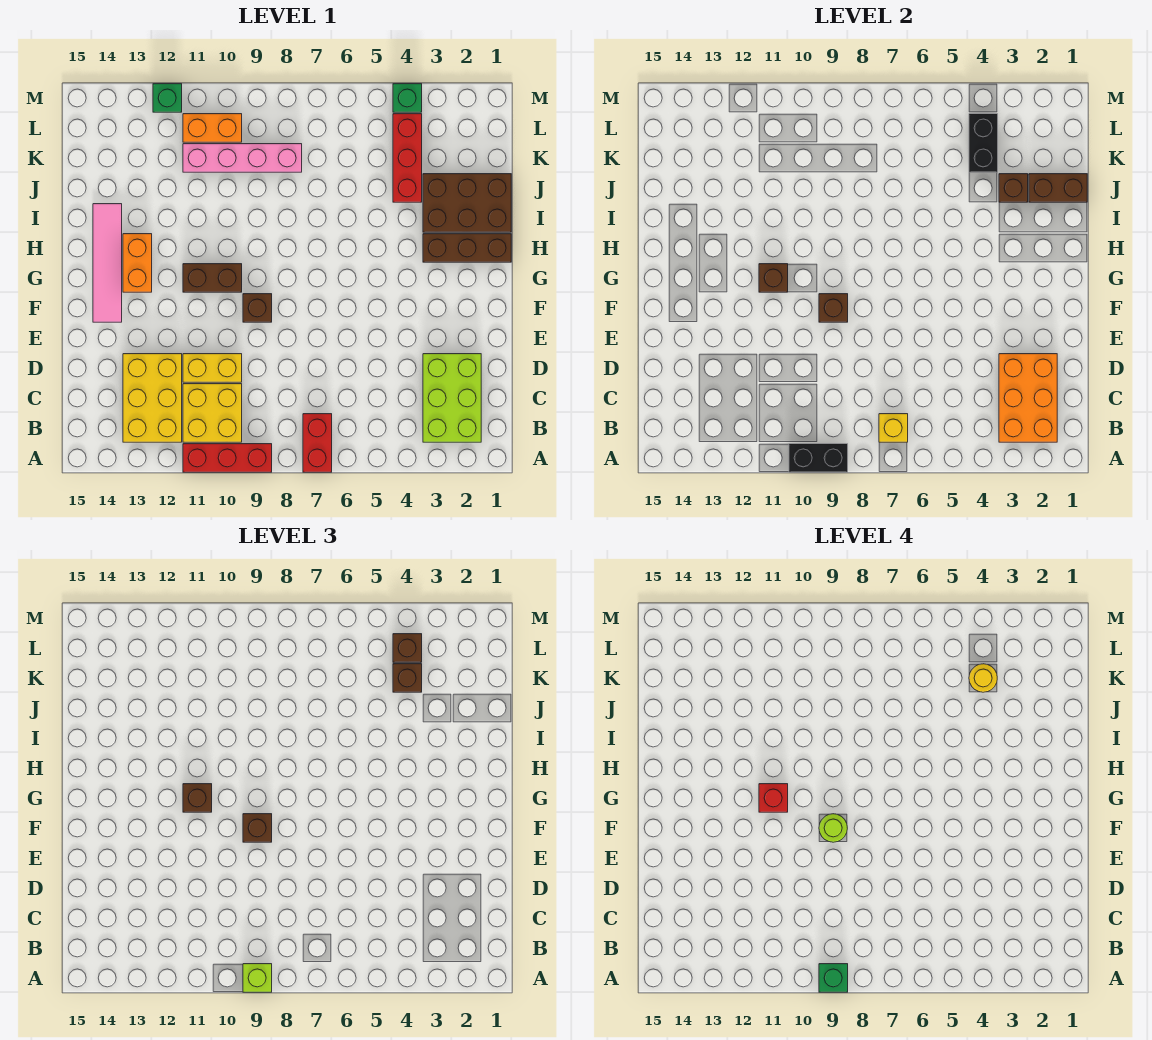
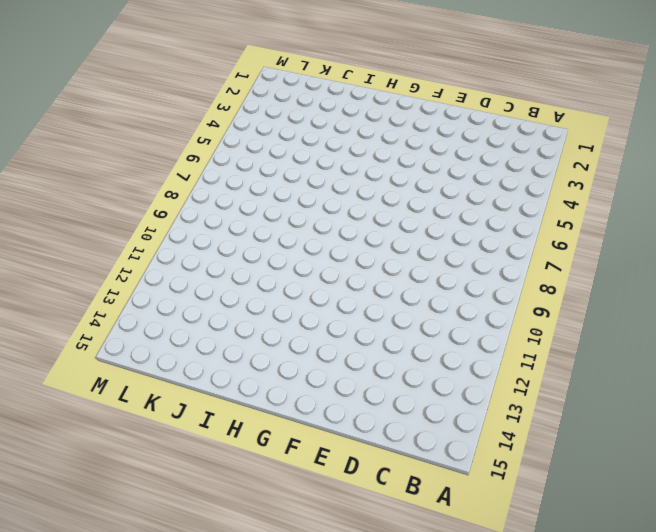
none -> red 1x2 brick [303,414,332,472]
none -> red 1x3 brick [183,444,272,472]
none -> lime 2x3 brick [423,354,481,442]
none -> yellow 2x2 brick [183,384,242,442]

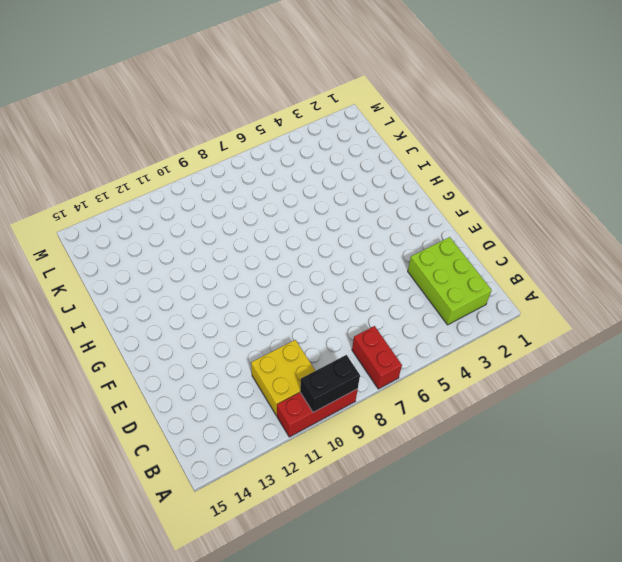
none -> yellow 2x3 brick [123,354,182,442]
none -> yellow 1x2 brick [183,354,242,382]
none -> brown 1x1 brick [243,294,272,322]
none -> pink 1x4 tile [93,204,122,322]

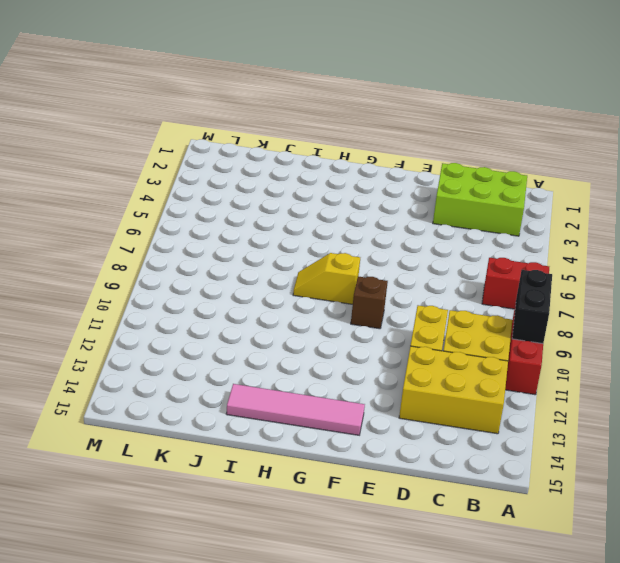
yellow 1x2 slope [293,253,360,304] -> none
none -> brown 1x2 brick [183,264,242,292]
none -> orange 1x2 brick [123,234,152,292]
none -> brown 1x3 brick [423,234,511,262]
none -> brown 2x3 brick [423,174,511,232]

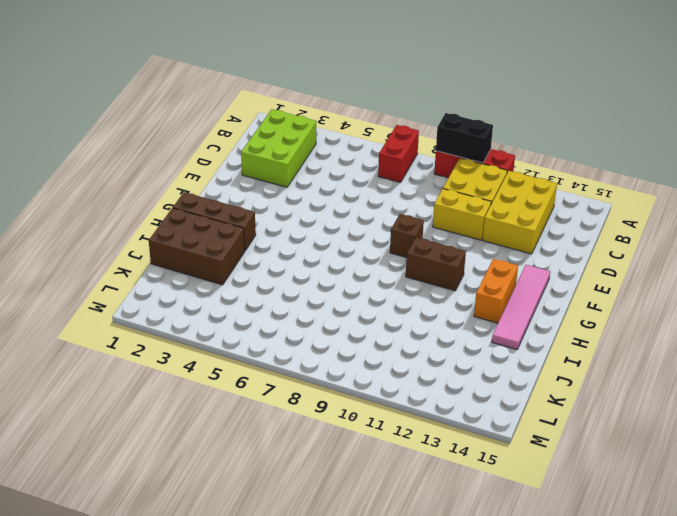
none -> red 1x3 brick [393,114,422,202]
none -> pink 1x4 brick [183,144,302,172]
none -> orange 1x2 brick [183,114,242,142]
none -> green 1x1 brick [393,84,422,112]

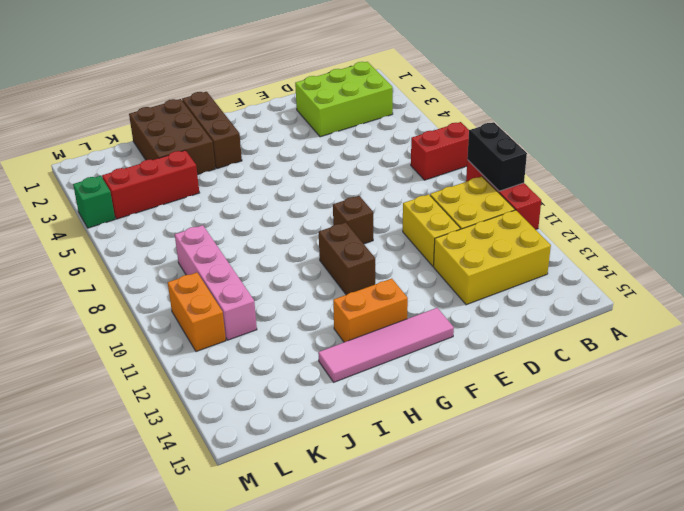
none -> green 1x1 brick [153,84,182,112]
none -> orange 2x3 brick [999,354,1057,442]
none -> yellow 1x1 brick [879,414,908,442]
none -> brown 1x1 brick [819,294,848,322]

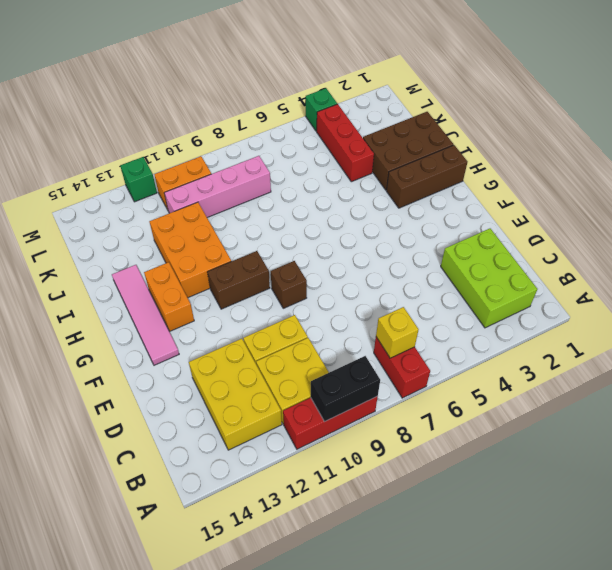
orange 2x3 brick [149,202,231,298] -> orange 2x3 brick moved to [999,354,1057,442]
none -> brown 1x1 brick [819,294,848,322]
none -> brown 1x1 brick [759,264,788,292]
none -> brown 1x2 brick [1029,174,1087,202]
none -> brown 1x1 brick [999,174,1028,202]

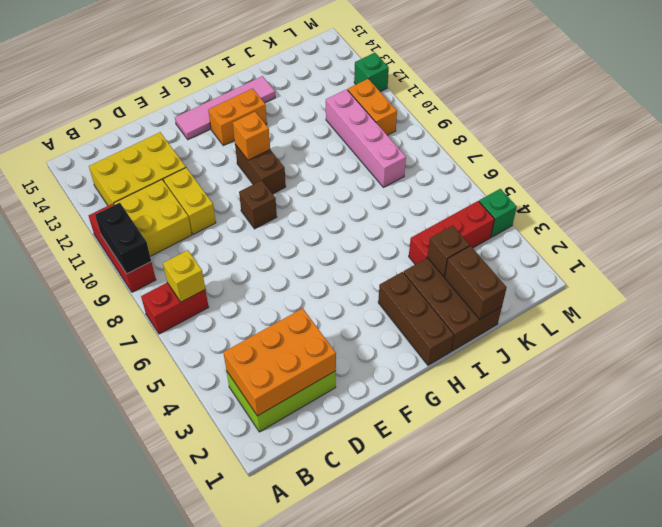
orange 1x1 brick [233,112,270,160] -> brown 1x1 brick [759,264,788,292]
none -> brown 1x1 brick [819,294,848,322]
none -> black 1x2 brick [969,114,998,172]
none -> lime 1x1 brick [243,964,272,992]
none -> brown 1x1 brick [243,814,272,842]

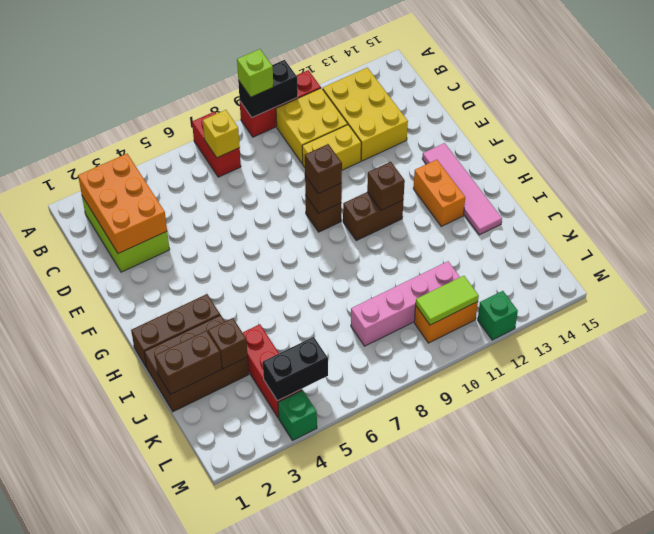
black 1x2 brick [263,337,328,401] -> black 1x2 brick turned to [969,114,998,172]
lime 1x2 tile [416,276,479,325] -> none
none -> brown 1x1 brick [183,784,212,812]
none -> brown 1x1 brick [393,664,422,692]
none -> brown 1x1 brick [393,634,422,662]
none -> green 1x1 brick [819,964,848,992]

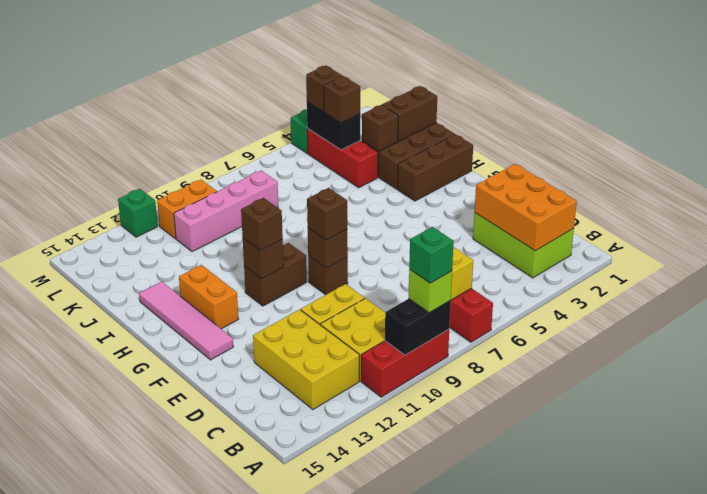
none -> lime 1x1 round brick [819,814,847,842]
none -> red 1x1 brick [759,784,788,812]
none -> yellow 1x1 round brick [969,664,997,692]

